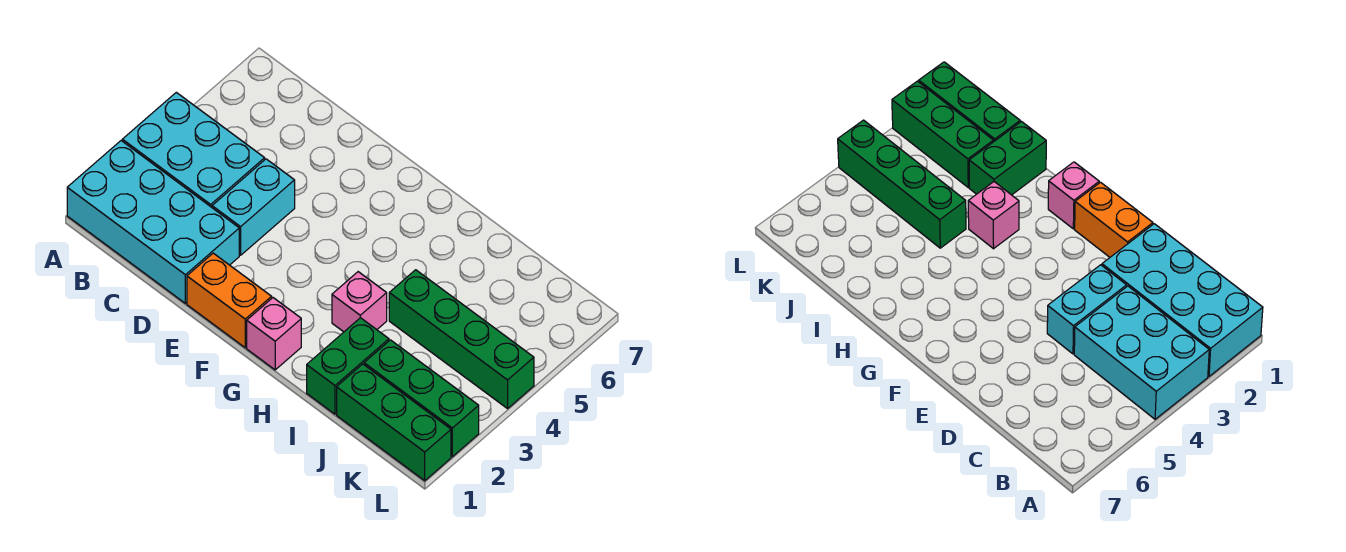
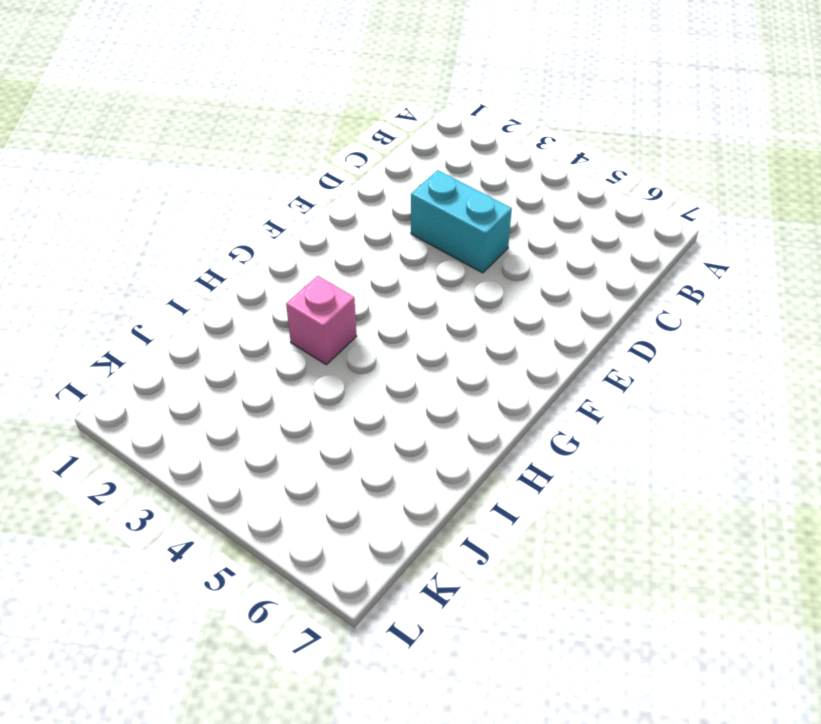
none -> cyan 2x4 brick [67,141,239,303]
none -> cyan 2x3 brick [122,92,265,207]

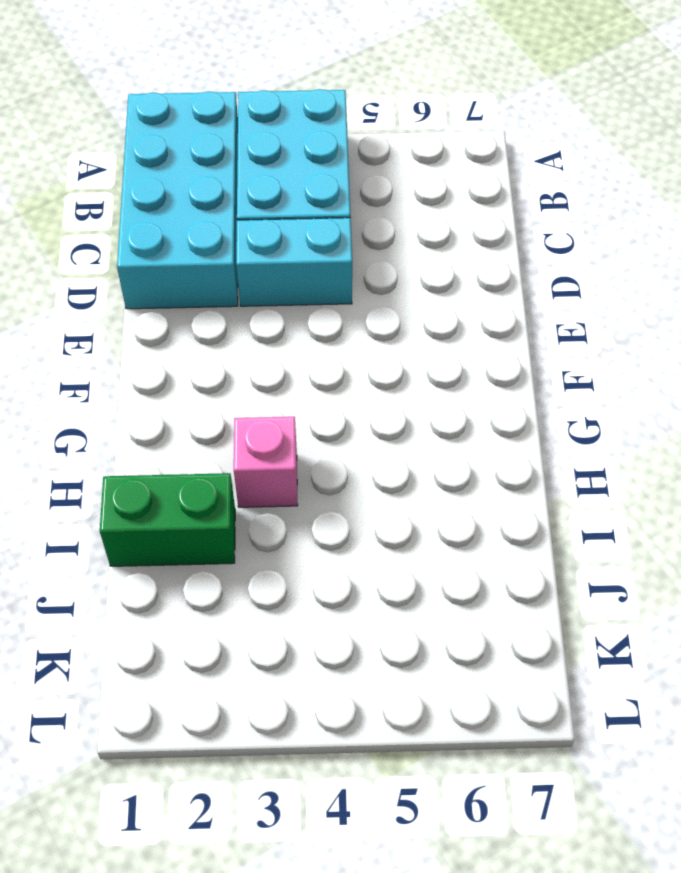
none -> orange 1x2 brick [187,253,272,348]
none -> pink 1x1 brick [247,298,301,370]

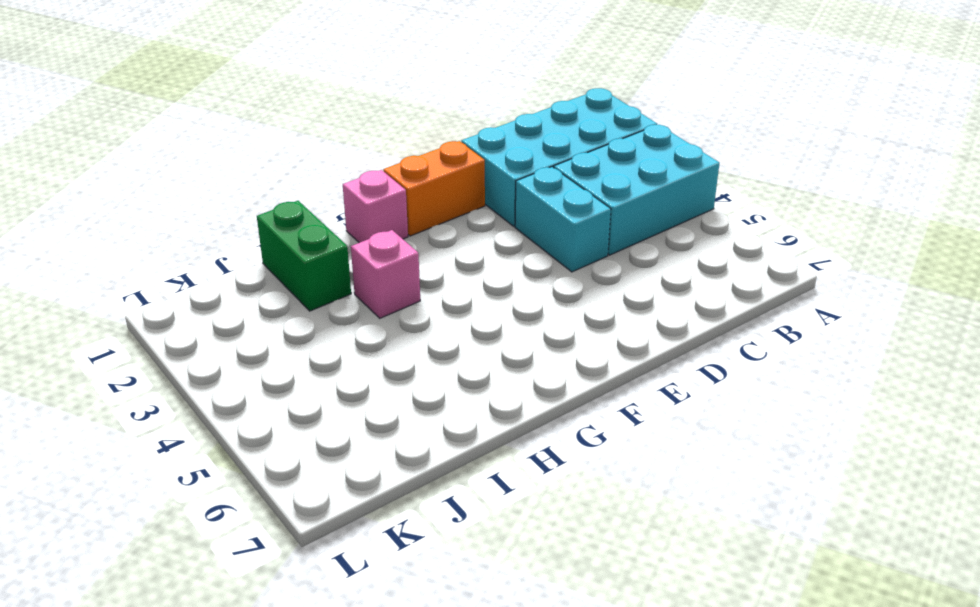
none -> green 1x4 brick [389,270,534,409]
none -> green 1x3 brick [337,364,451,481]

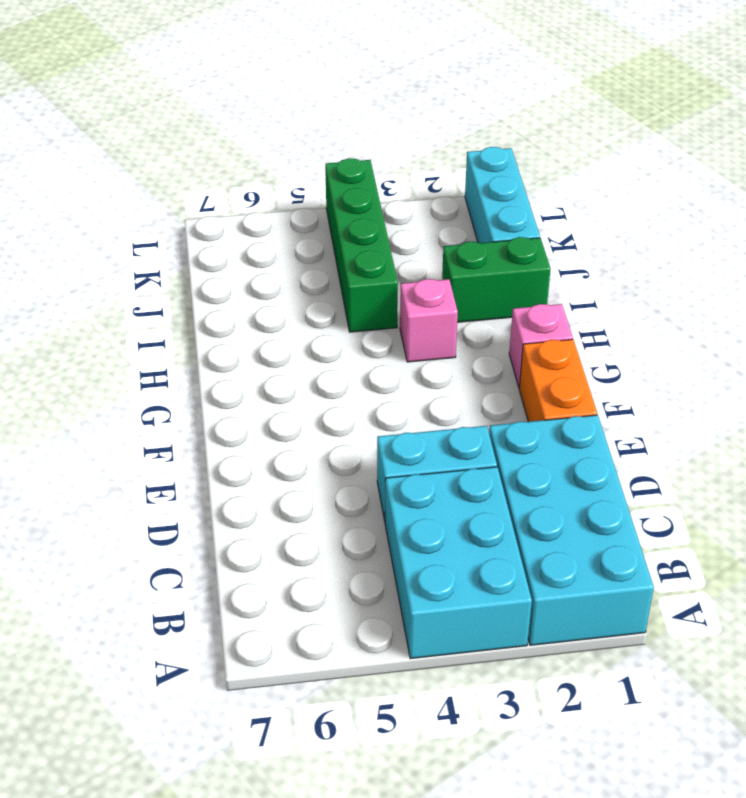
cyan 1x3 brick [465,147,540,243] -> green 1x3 brick [337,364,451,481]
none -> green 1x3 brick [364,340,479,457]

